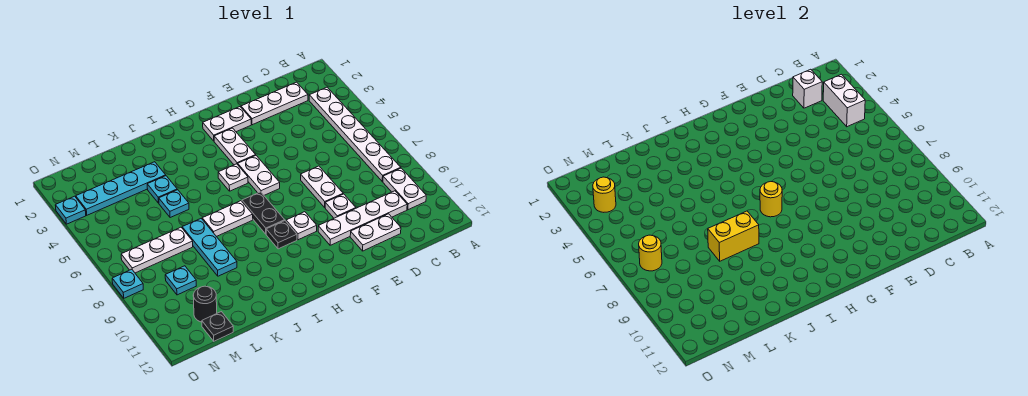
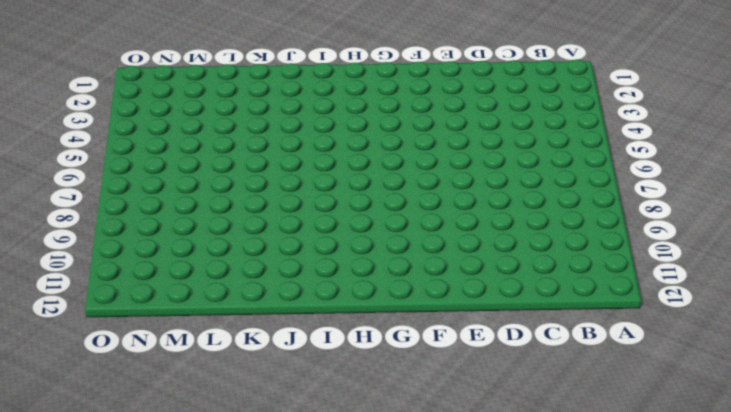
none -> white 1x6 plate [309,87,401,181]
none -> white 1x2 plate [383,168,426,210]
none -> white 1x3 plate [241,82,308,125]
none -> white 1x4 plate [318,191,407,245]

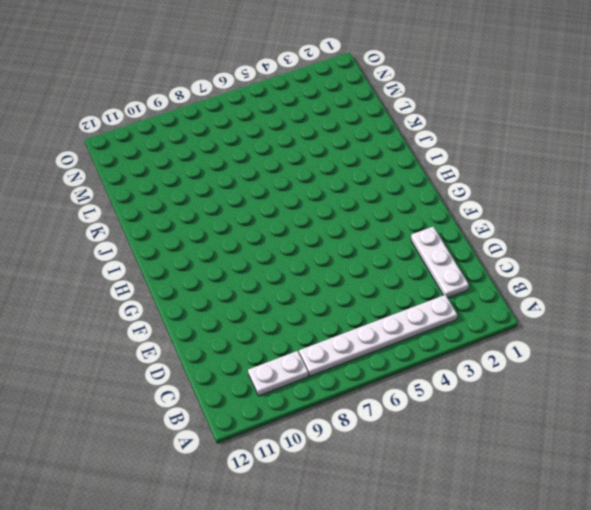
none -> white 1x4 plate [318,191,407,245]
none -> white 1x2 plate [350,214,401,251]
none -> white 1x2 plate [301,166,343,207]
none -> white 1x1 plate [325,194,356,218]

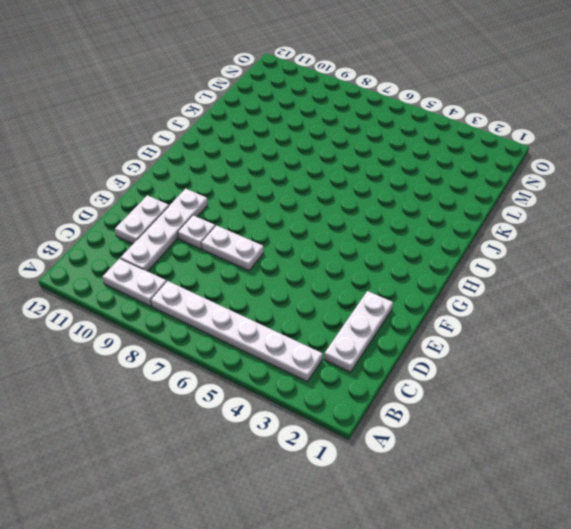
none -> white 1x2 plate [203,107,251,141]
none -> white 1x2 plate [214,128,256,165]
none -> white 1x2 plate [237,156,280,195]
none -> white 1x1 plate [286,212,317,240]

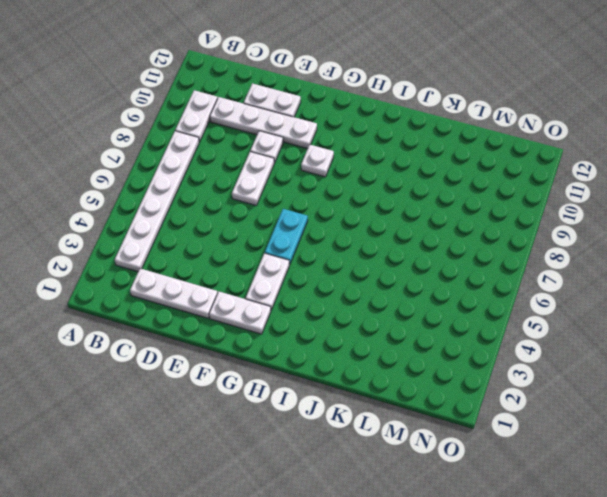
cyan 1x2 plate [265,209,308,264] -> white 1x2 plate [237,156,280,195]
none -> white 1x1 plate [218,164,248,191]
none -> black 1x2 plate [242,192,285,234]
none -> black 1x1 plate [266,221,297,249]
none -> white 1x2 plate [202,201,253,237]

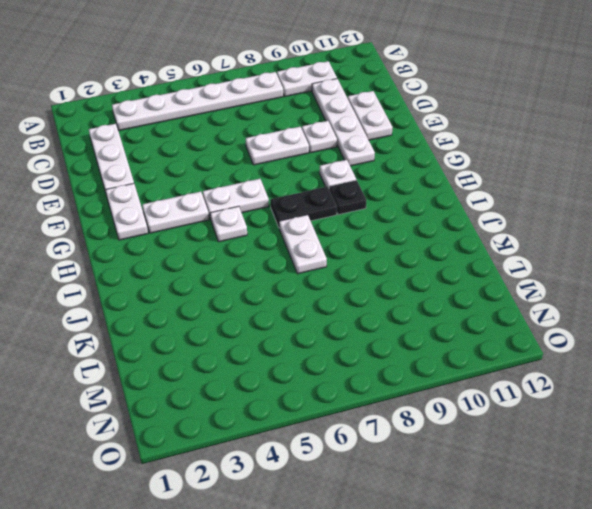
none -> cyan 1x4 plate [76,162,166,215]
none -> cyan 1x1 plate [147,176,177,203]
none -> cyan 1x1 plate [159,190,189,218]
none -> cyan 1x3 plate [182,219,237,276]

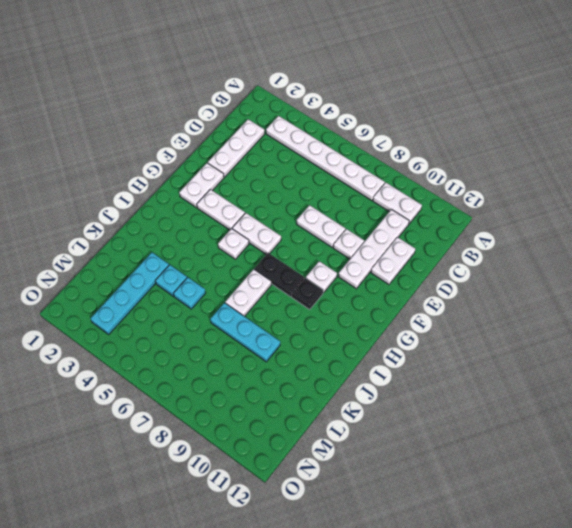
none -> white 1x3 plate [121,227,193,273]
none -> cyan 1x1 plate [165,266,196,295]
none -> black 1x1 round brick [193,286,217,322]
none -> black 1x1 plate [202,312,233,341]

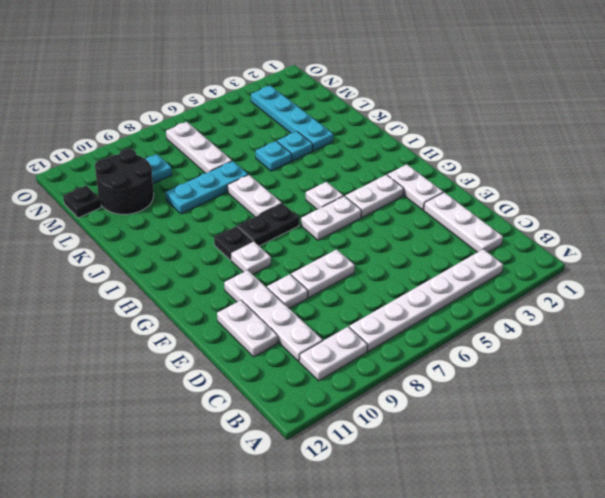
black 2x2 round brick [95,149,154,214] -> black 1x1 round brick [193,286,217,322]
none -> cyan 1x1 plate [55,196,86,224]
none -> cyan 1x1 plate [112,269,143,298]
none -> white 1x2 brick [823,74,865,127]
none -> white 1x1 brick [793,69,822,108]

